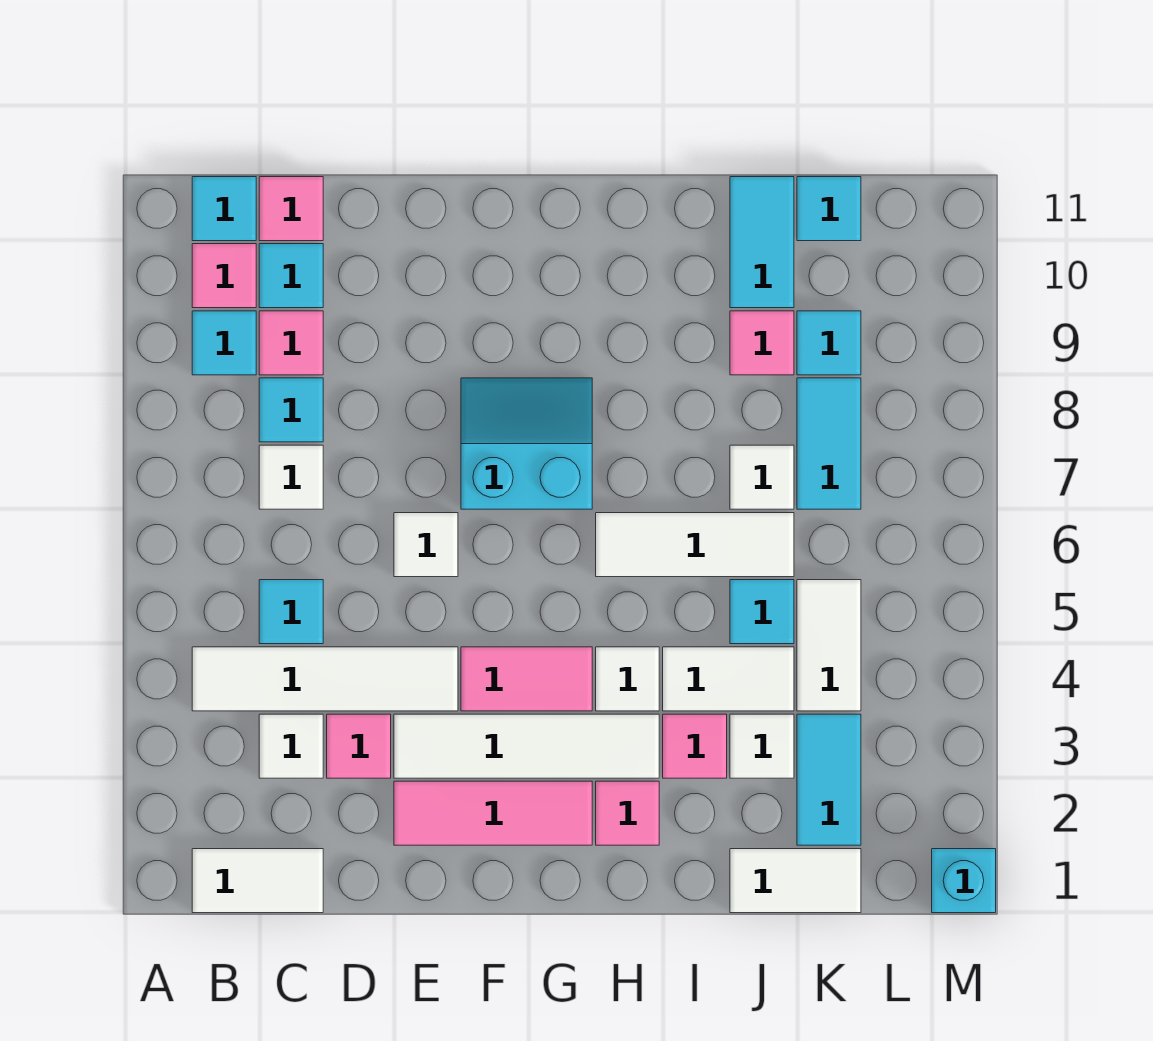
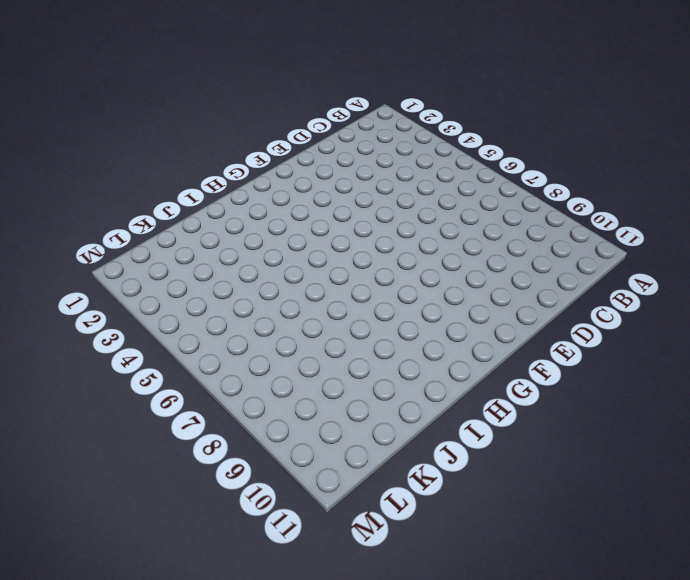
none -> white 1x2 tile [192,849,323,913]
none -> white 1x4 tile [192,647,458,711]
none -> cyan 1x1 tile [192,311,256,375]
none -> pink 1x1 tile [192,244,256,308]

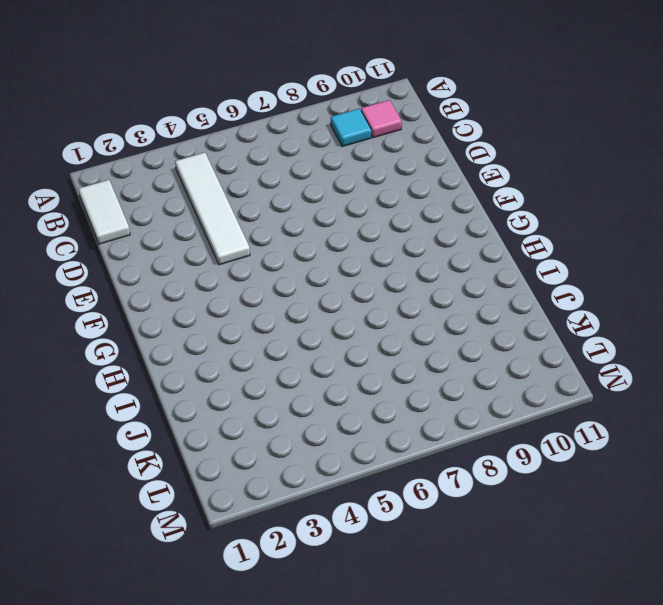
none -> cyan 1x1 tile [192,177,256,241]
none -> white 1x1 tile [259,714,323,778]
none -> cyan 1x1 tile [259,580,323,644]
none -> white 1x1 tile [259,445,323,509]

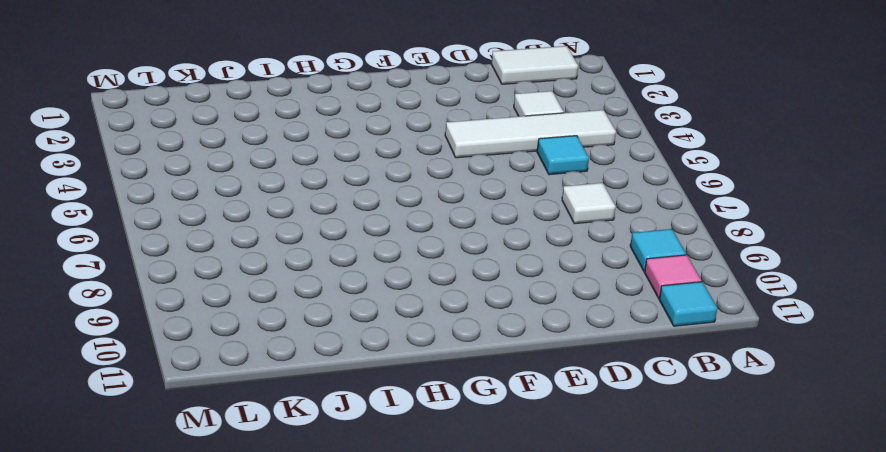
none -> cyan 1x1 tile [259,378,323,442]
none -> pink 1x1 tile [259,311,323,375]
none -> cyan 1x1 tile [259,244,323,308]
none -> pink 1x1 tile [259,177,323,241]

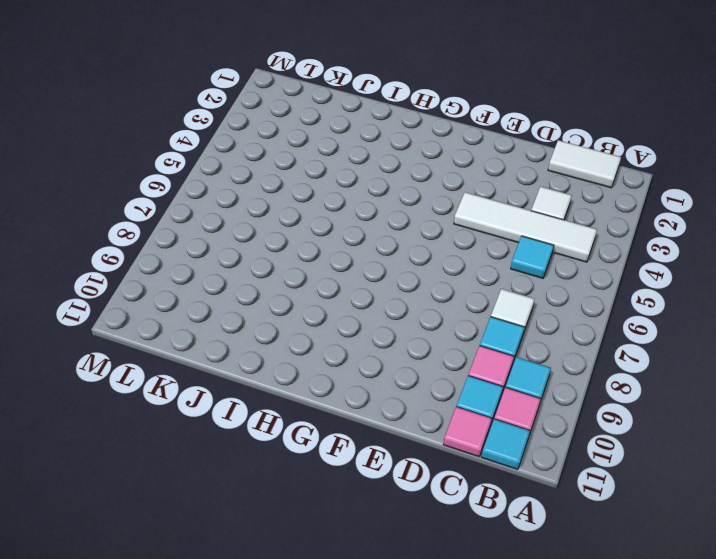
none -> pink 1x1 tile [327,714,391,778]
none -> pink 1x3 tile [394,781,592,845]
none -> white 1x4 tile [394,714,659,778]
none -> white 1x1 tile [394,513,458,577]

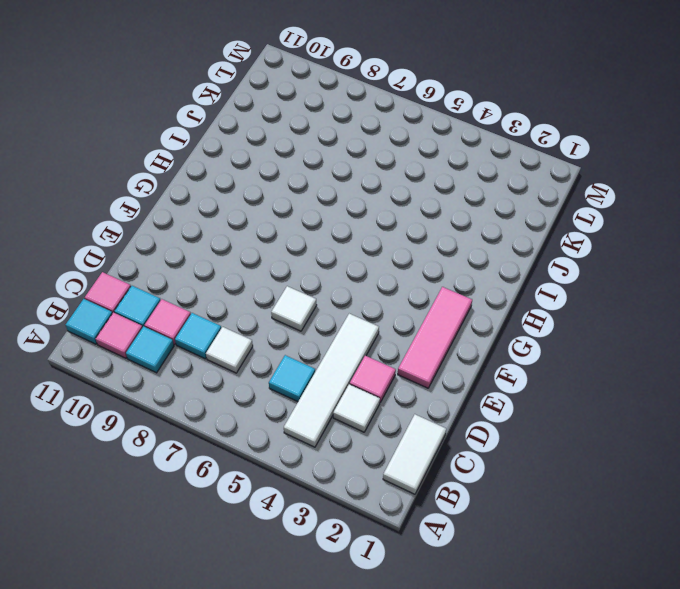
none -> white 1x4 tile [394,714,659,778]
none -> pink 1x2 tile [461,647,592,711]
none -> cyan 2x2 slope [461,378,592,509]
none -> pink 1x1 tile [596,781,659,845]

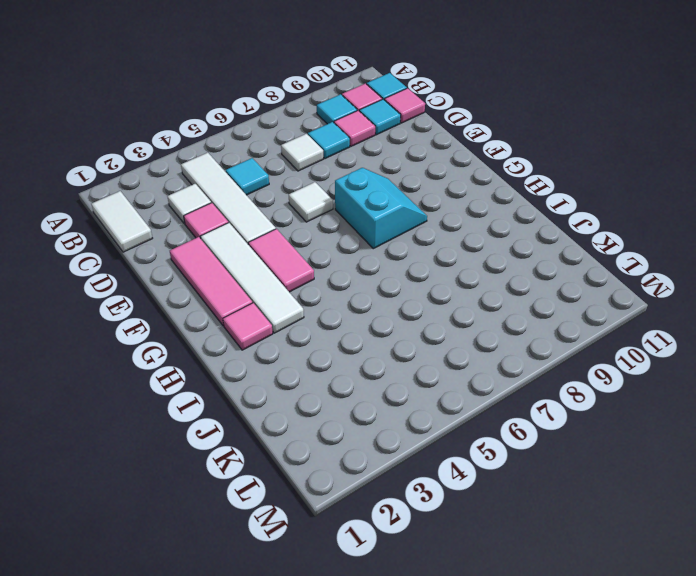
none -> white 1x1 tile [596,647,659,711]
none -> white 1x3 tile [596,513,794,577]
none -> pink 1x1 tile [663,714,727,778]
none -> white 1x2 tile [663,647,794,711]

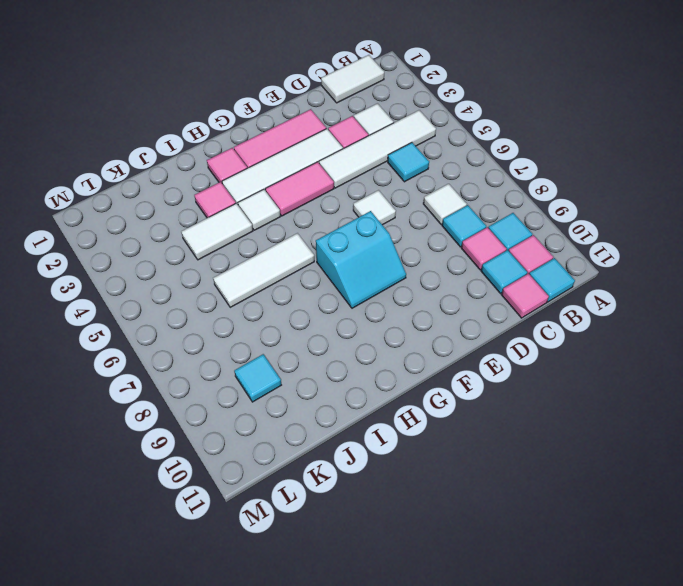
none -> white 1x2 tile [730,849,861,913]
none -> white 1x1 tile [730,714,794,778]
none -> cyan 1x1 tile [730,580,794,644]
none -> white 1x1 tile [730,445,794,509]

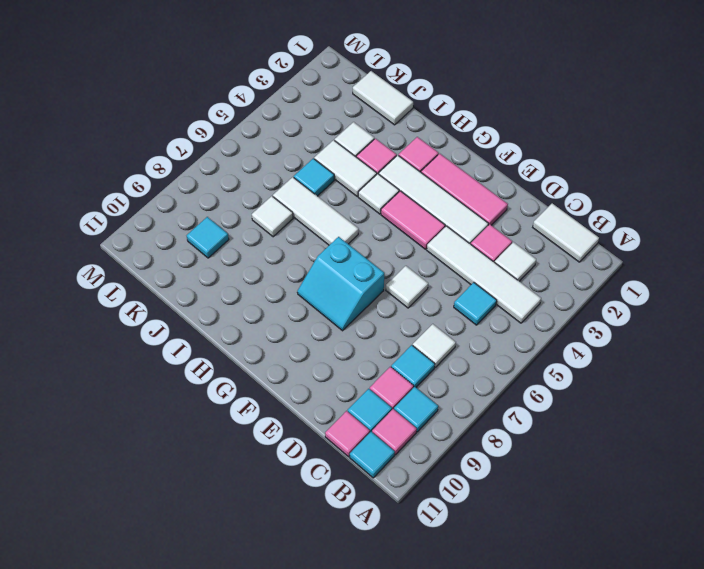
none -> pink 1x1 tile [730,311,794,375]
none -> cyan 1x2 tile [730,177,794,308]
none -> cyan 1x2 tile [797,714,861,845]
none -> white 1x2 tile [797,580,861,711]

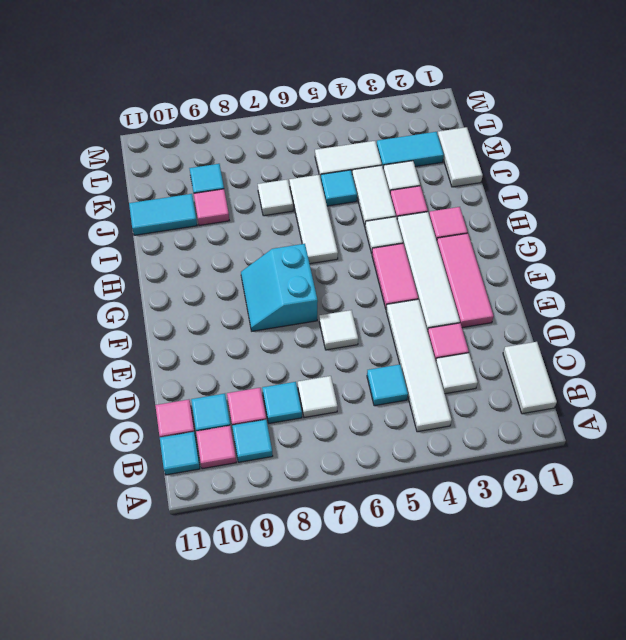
none -> cyan 1x2 tile [797,378,861,509]
none -> cyan 1x1 tile [797,177,861,241]
none -> cyan 1x1 brick [932,849,996,913]

